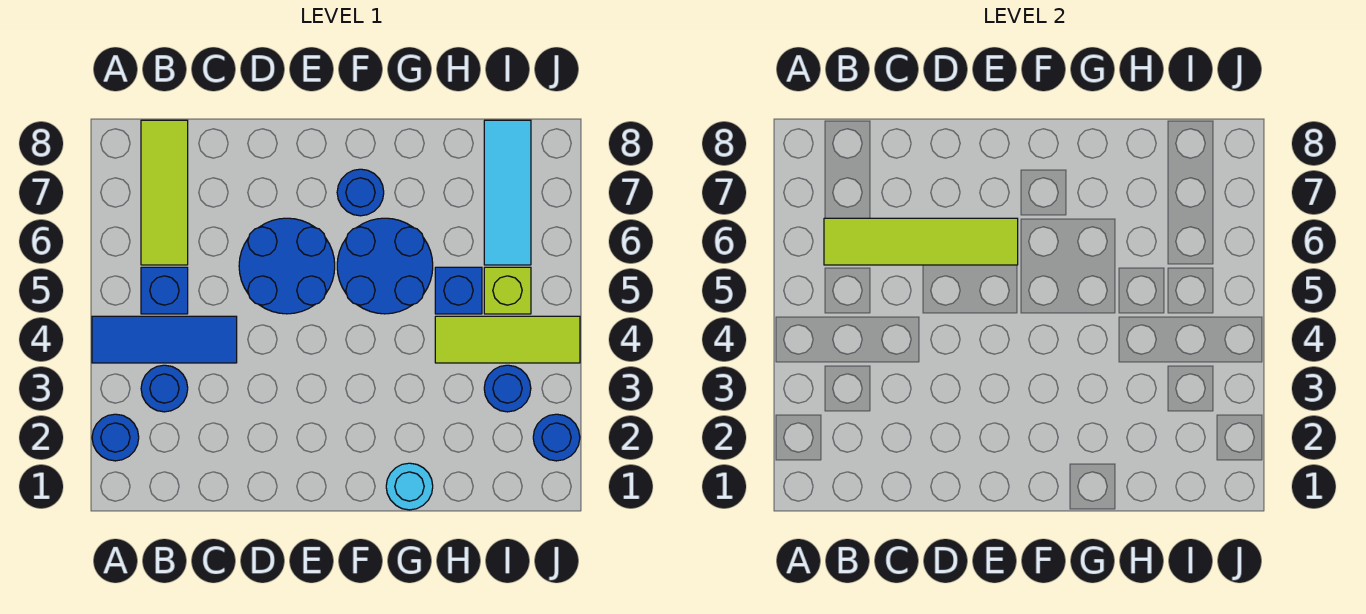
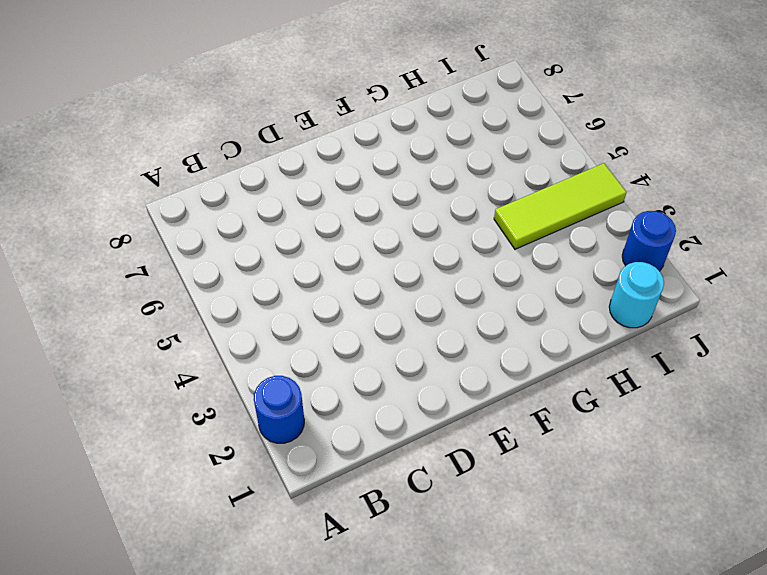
cyan 1x1 round brick [609,262,664,328] -> cyan 1x1 round brick moved to [386,463,433,510]
none -> blue 1x3 tile [92,316,237,363]
none -> blue 1x1 round brick [141,365,188,412]
none -> blue 1x1 brick [141,267,188,314]

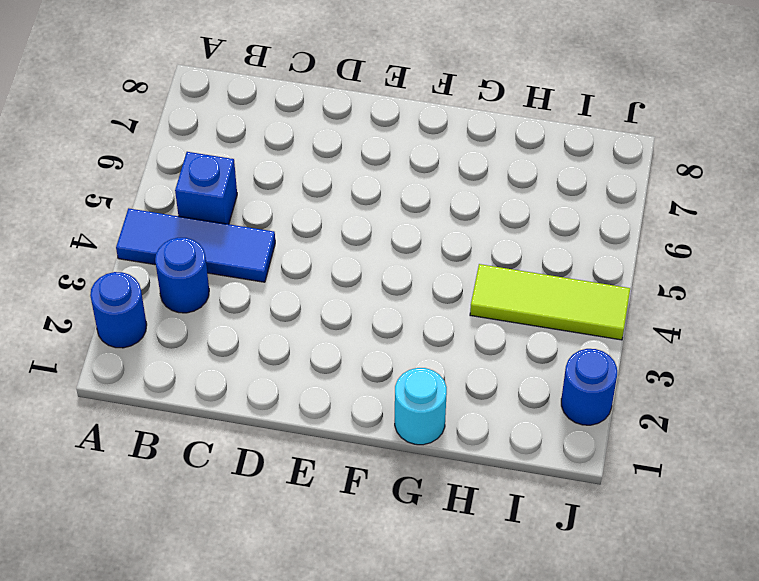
none -> lime 1x3 tile [141,120,188,265]
none -> blue 2x2 round brick [239,218,335,314]
none -> blue 2x2 round brick [337,218,433,314]

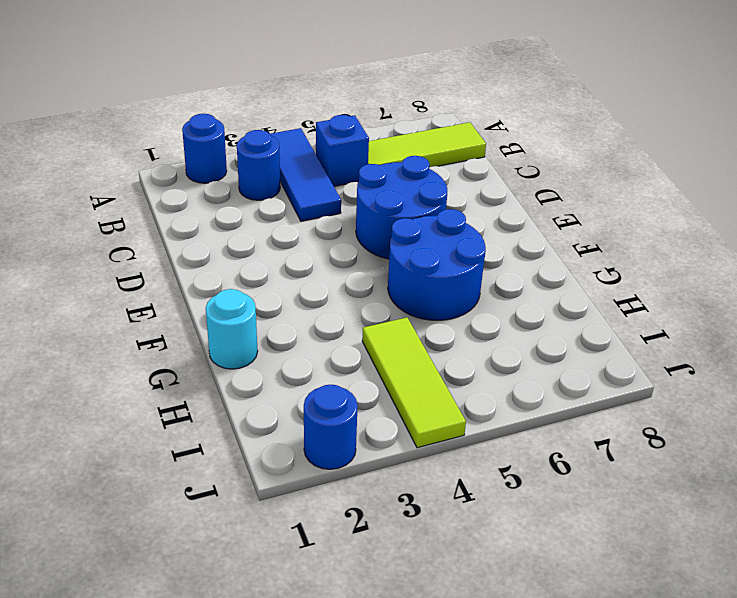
none -> blue 1x1 round brick [337,169,384,216]
none -> blue 1x1 brick [435,267,482,314]
none -> blue 1x1 round brick [484,365,531,412]

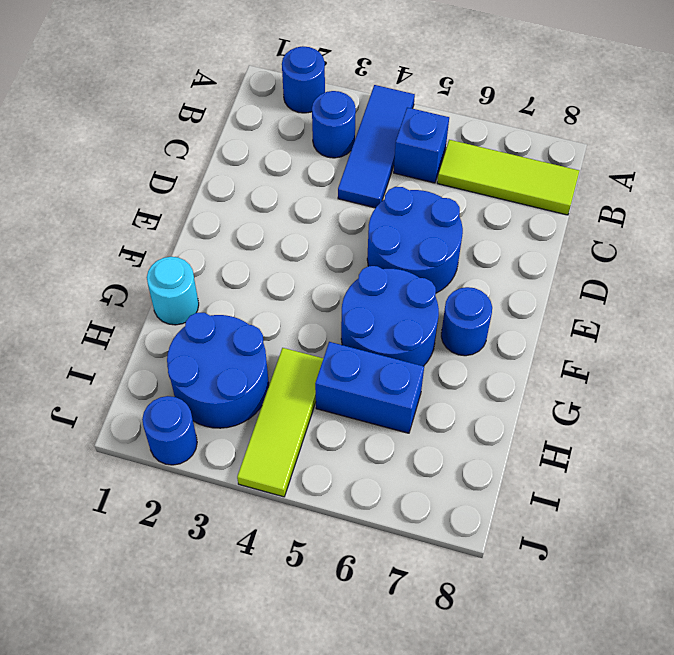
blue 2x2 round brick [167,313,269,428] -> blue 1x1 round brick [484,365,531,412]
blue 1x2 brick [315,342,424,433] -> blue 1x1 brick [435,267,482,314]
none -> lime 1x1 brick [484,267,531,314]
none -> cyan 1x3 tile [484,120,531,265]
none -> lime 1x4 tile [824,218,1018,265]

